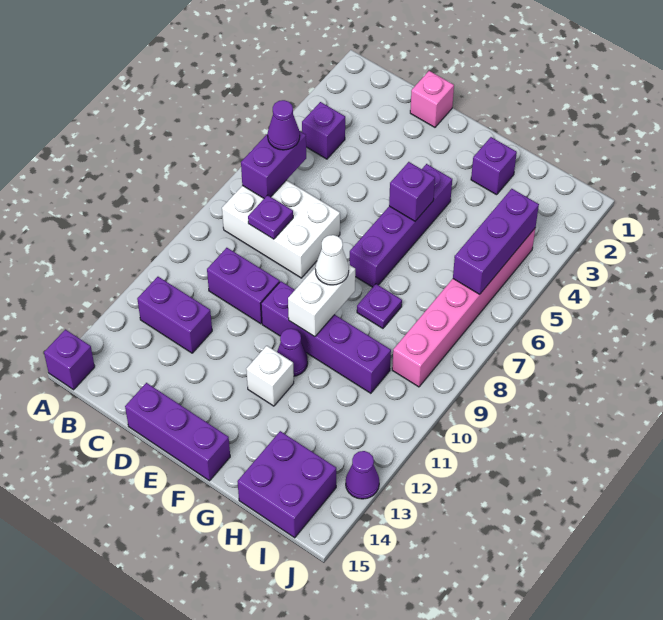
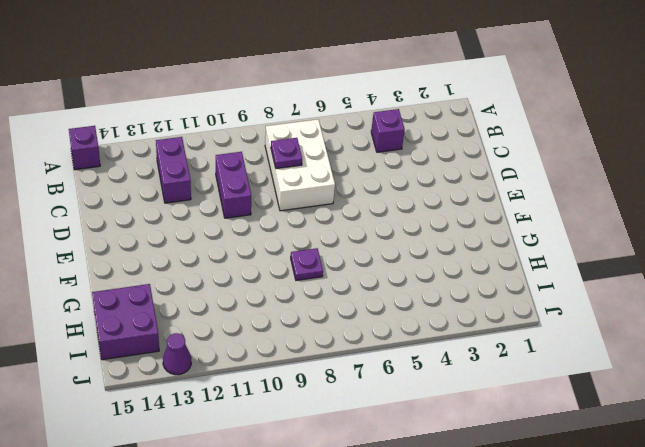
none -> pink 1x1 brick [410,71,454,127]
none -> purple 1x3 brick [125,383,230,481]
none -> purple 1x4 brick [261,281,391,393]

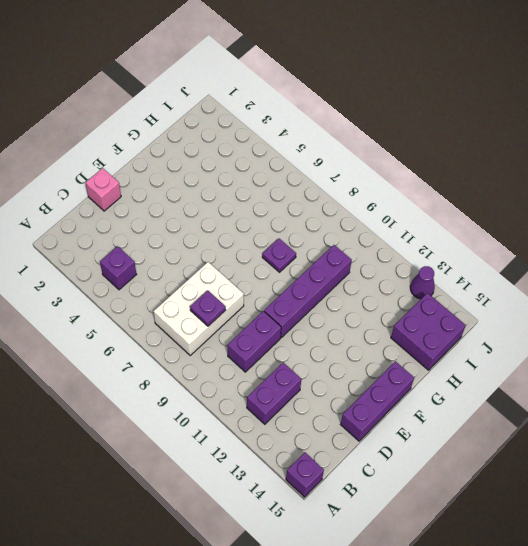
none -> purple 1x4 brick [350,164,452,287]
none -> purple 1x1 cone [277,329,308,376]
none -> white 1x1 brick [246,346,294,406]

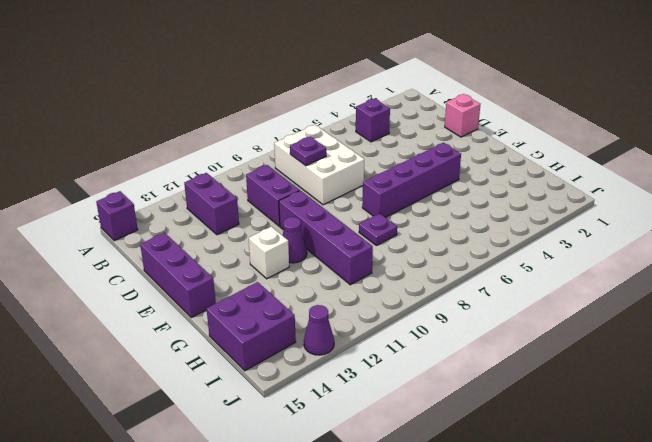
none -> purple 1x1 brick [471,137,517,195]
none -> pink 1x6 brick [392,229,535,387]
none -> purple 1x2 brick [241,131,306,198]

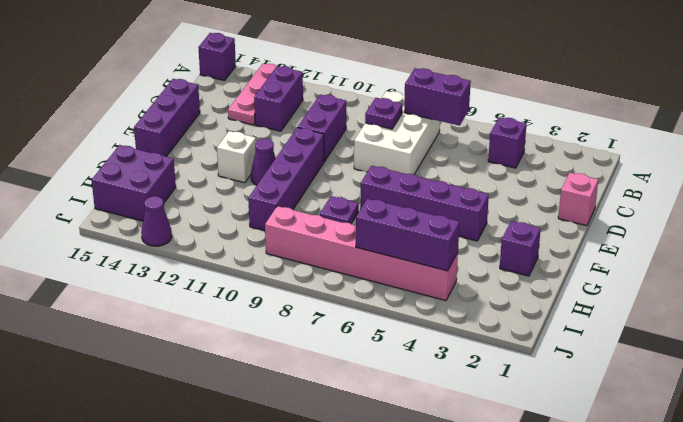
pink 1x3 plate [228,64,277,125] -> none
none -> purple 1x1 brick [389,162,435,221]
none -> white 1x2 brick [288,264,355,337]
none -> purple 1x1 cone [268,100,300,150]

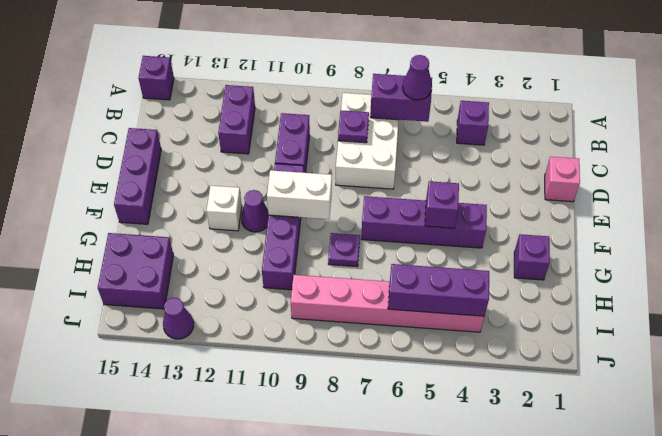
none -> white 1x1 cone [315,235,349,285]

